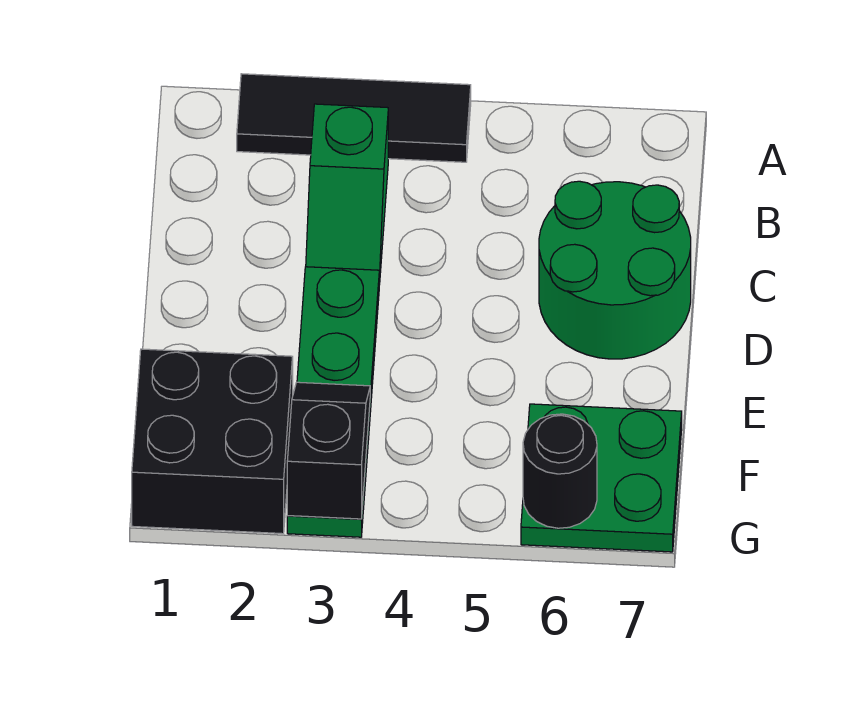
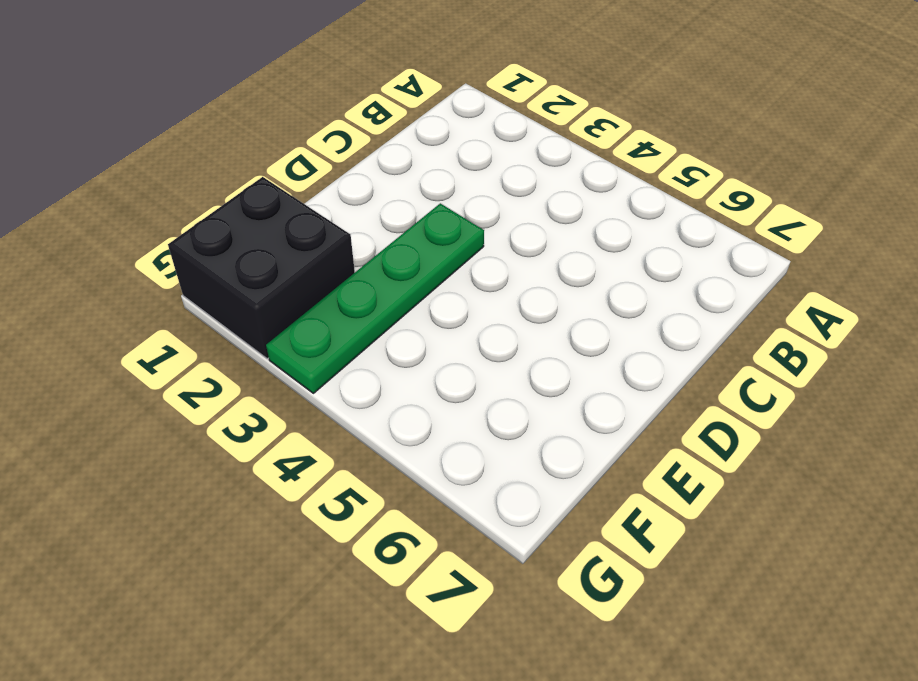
none -> black 1x3 tile [237,74,471,162]
none -> green 1x2 slope [306,104,388,285]

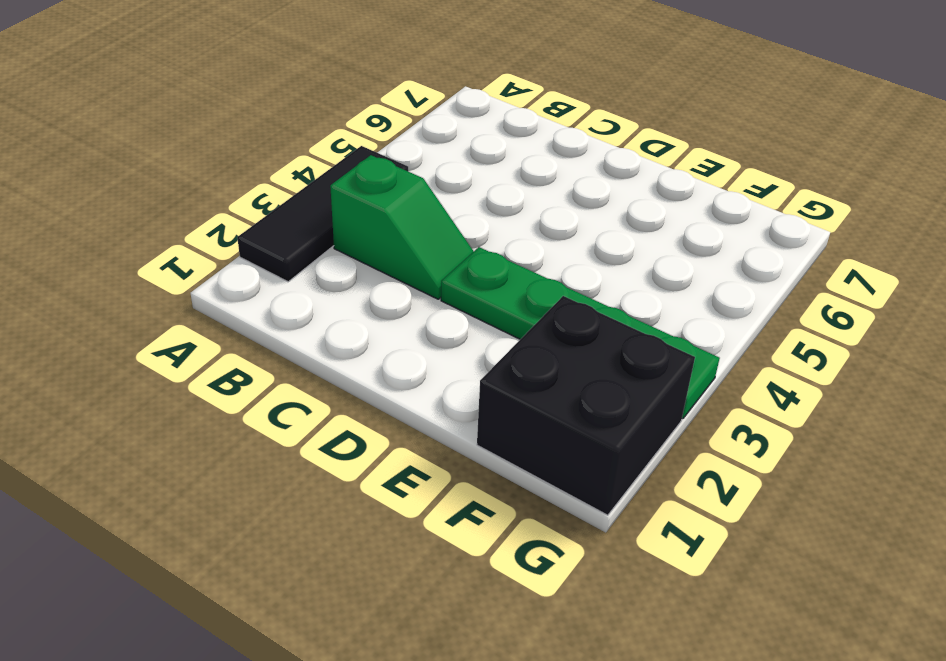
none -> green 2x2 round brick [539,181,691,359]
none -> green 2x2 plate [521,404,682,552]

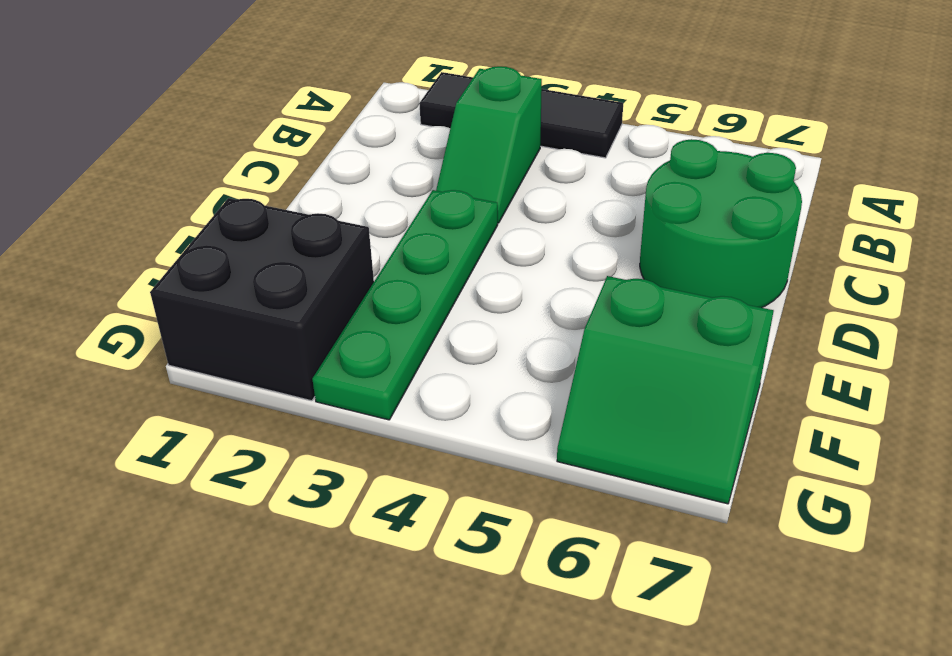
green 2x2 slope [557,276,774,504] -> green 2x2 plate [521,404,682,552]
none -> black 1x2 slope [287,382,370,519]
none -> black 1x1 round brick [523,414,597,528]

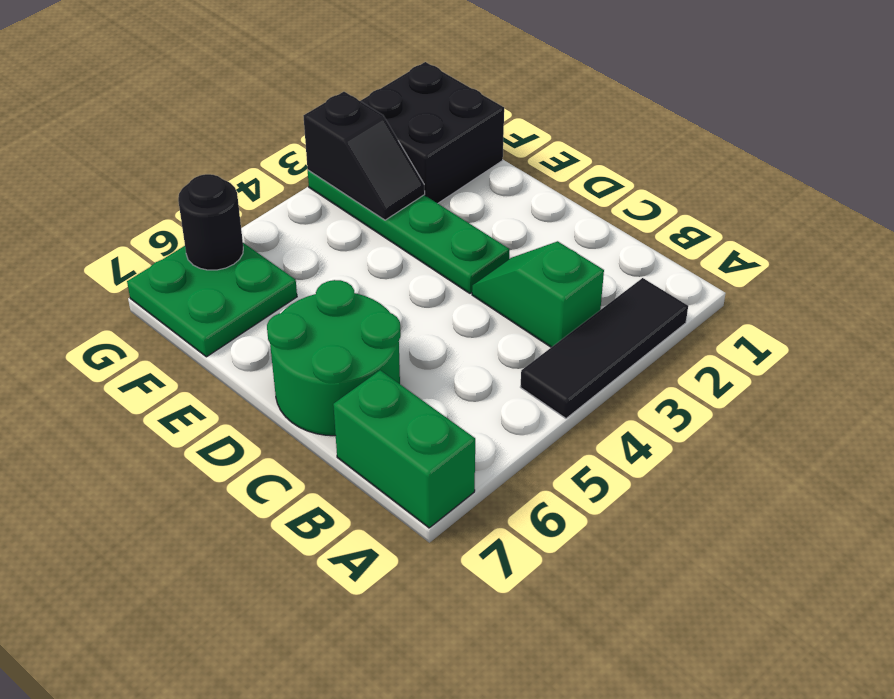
green 1x2 brick [333,370,475,528] -> none

